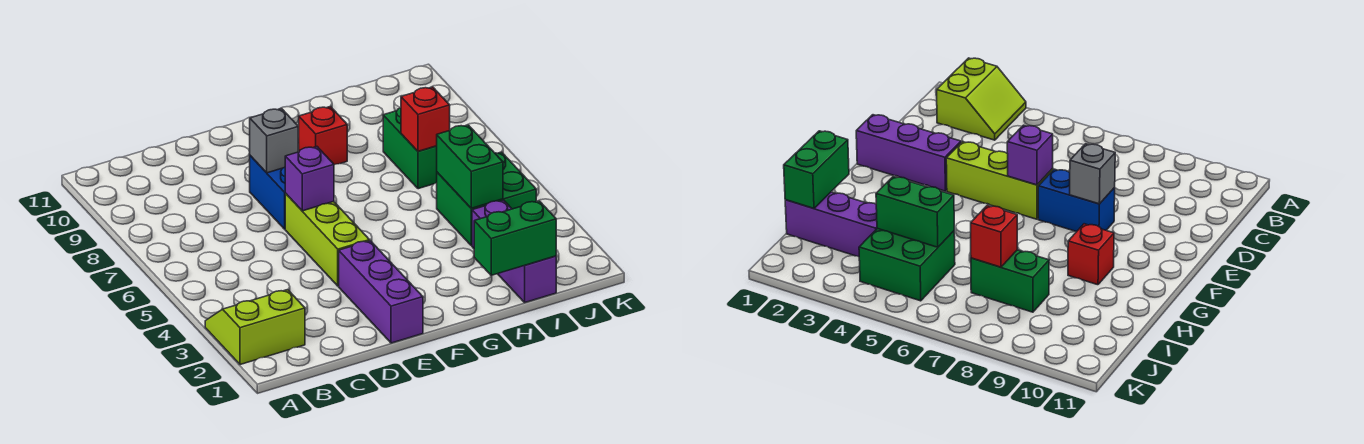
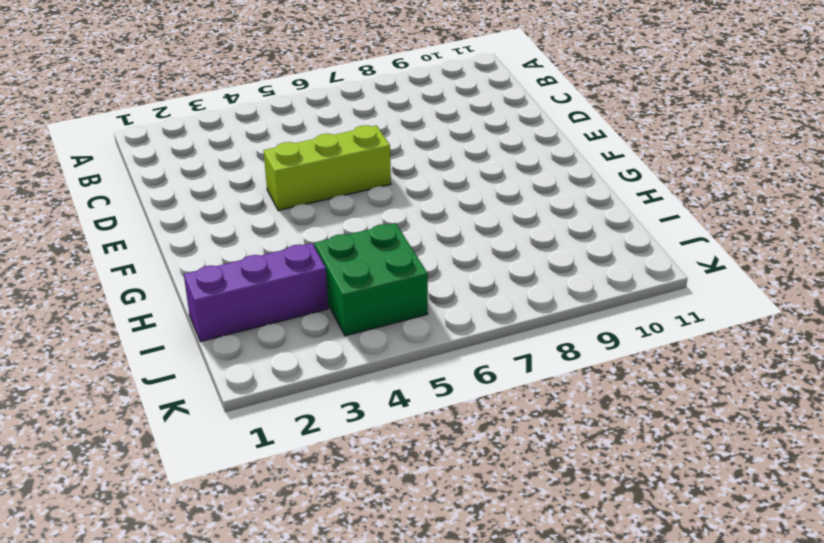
none -> lime 2x2 slope [205,290,305,365]
none -> purple 1x3 brick [339,241,423,343]
none -> blue 1x2 brick [250,156,286,229]

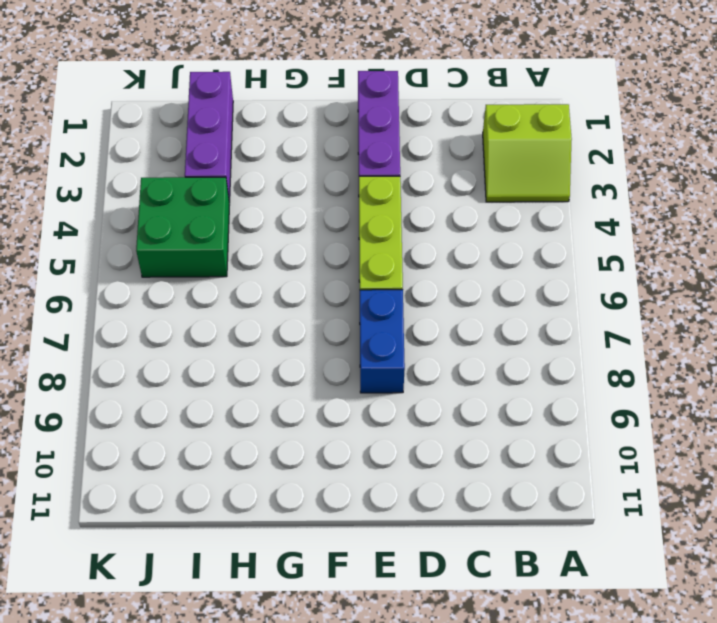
none -> red 1x1 brick [298,106,347,165]
none -> green 1x2 brick [383,108,437,189]
none -> purple 1x1 brick [285,147,334,211]

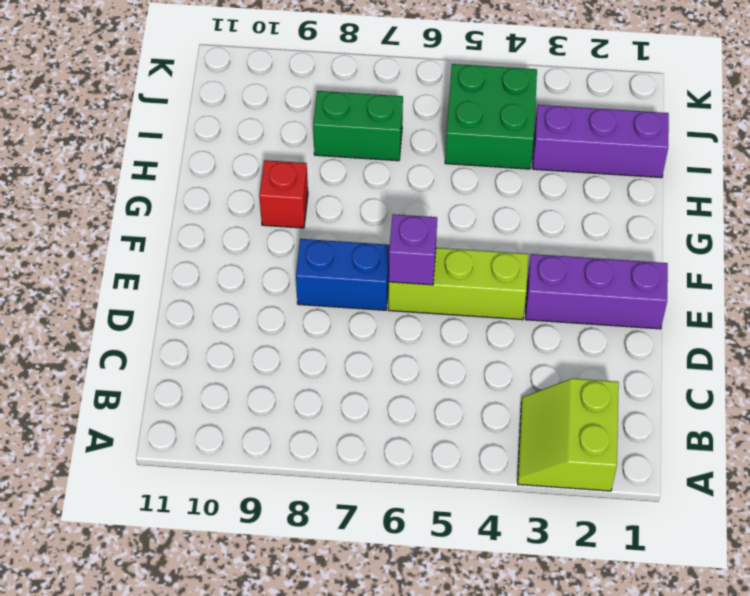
none -> grey 1x1 brick [250,109,298,173]
none -> green 1x2 brick [474,201,556,275]
none -> green 1x2 brick [437,125,503,208]

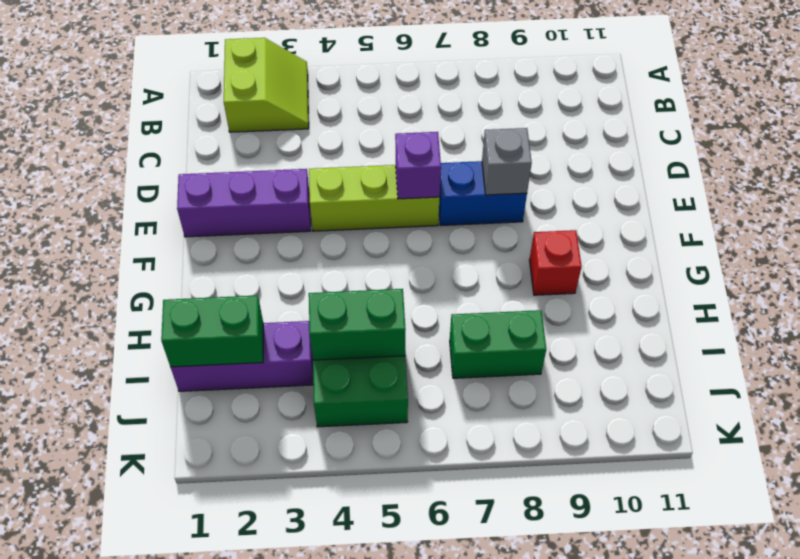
green 1x2 brick [161,295,263,367] -> green 1x2 brick turned to [474,201,556,275]
none -> red 1x1 brick [401,87,450,151]

